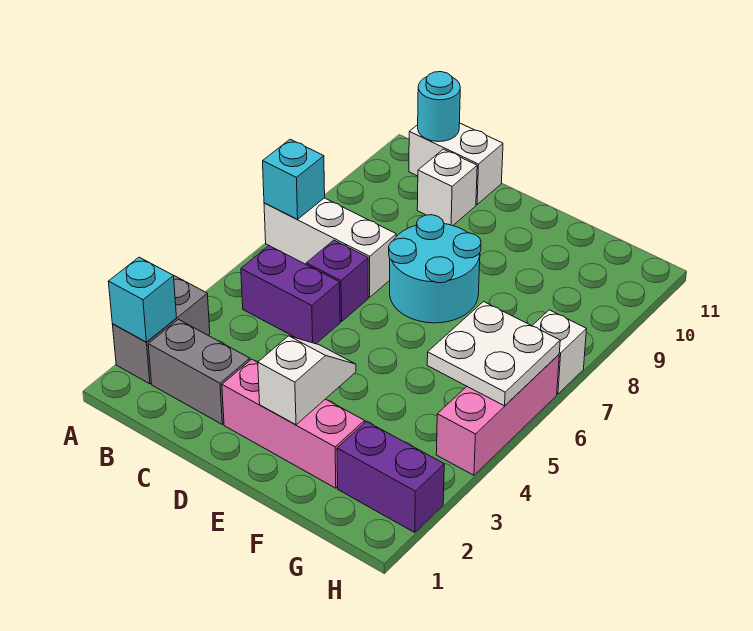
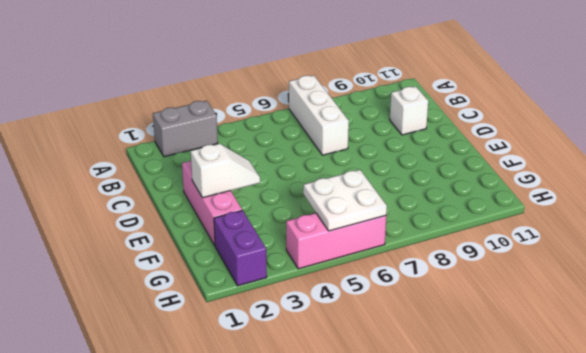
none -> grey 1x2 brick [148,319,250,424]
none -> purple 1x2 brick [241,246,340,344]
none -> white 1x2 brick [409,123,503,204]

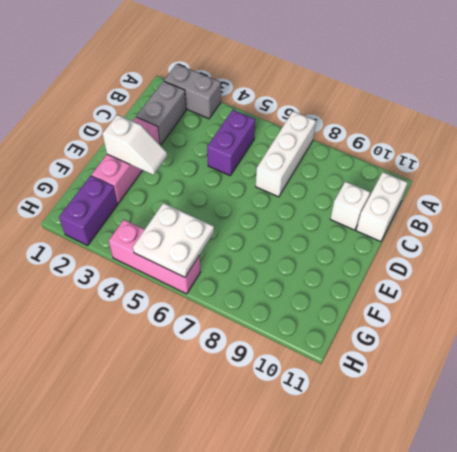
none -> purple 1x1 brick [306,240,368,322]
none -> cyan 2x2 round brick [389,215,481,323]
none -> white 1x1 brick [532,310,586,394]

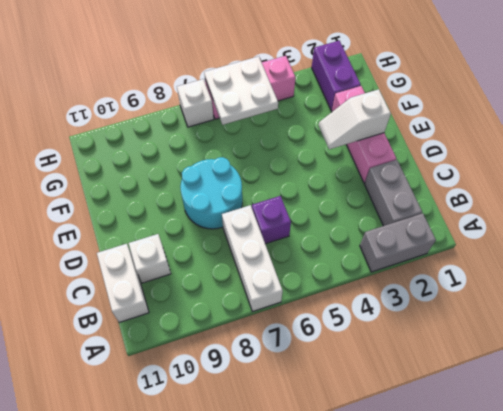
none -> purple 1x2 brick [241,246,340,344]
none -> cyan 1x1 brick [108,257,177,342]
none -> cyan 1x1 brick [263,139,325,219]

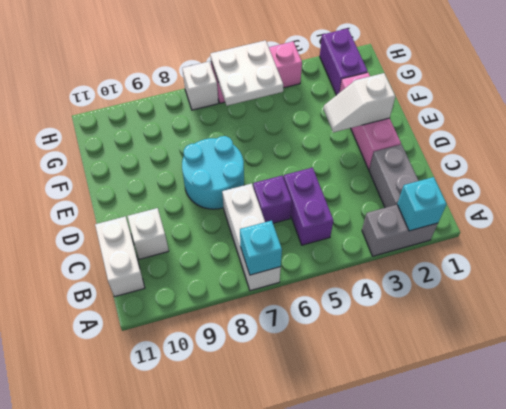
none -> cyan 1x1 round brick [418,72,460,142]

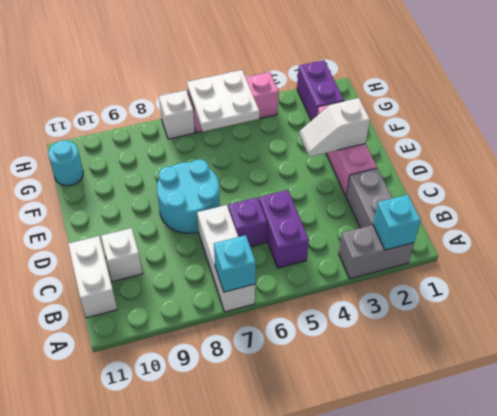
cyan 1x1 round brick [48,141,83,186] -> cyan 1x1 round brick moved to [418,72,460,142]

